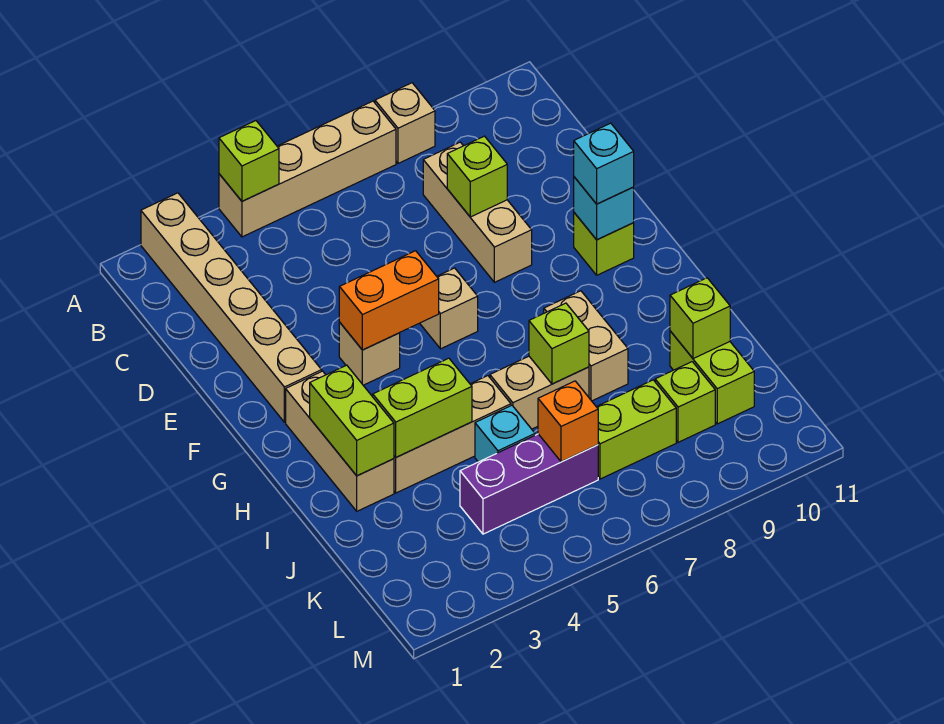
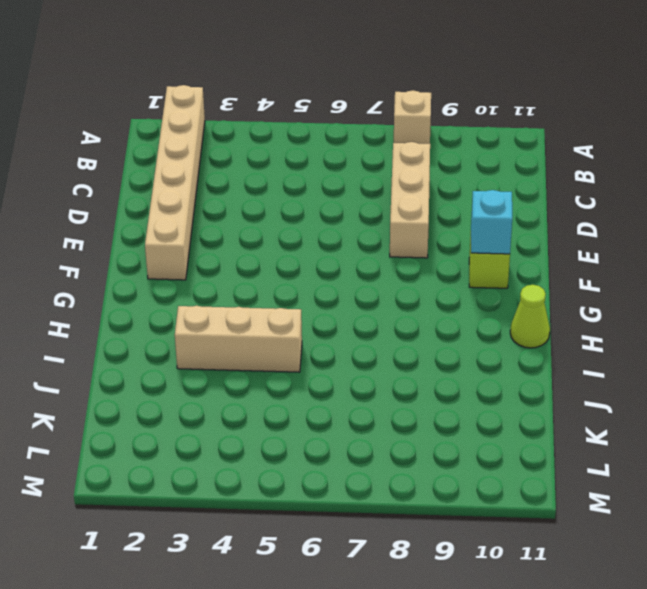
lime 1x1 cone [510,285,550,348] -> none
none -> tan 1x4 brick [219,101,396,237]
none -> tan 1x1 brick [339,322,400,385]
none -> tan 1x1 brick [420,268,478,349]

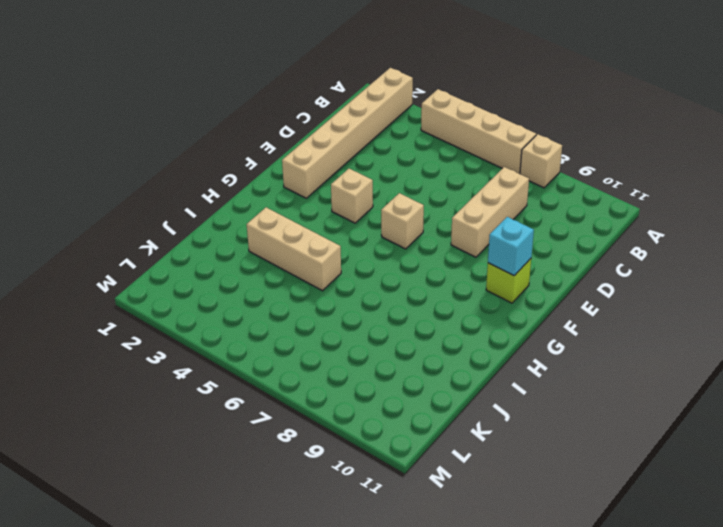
none -> tan 1x3 brick [286,371,394,511]
none -> tan 1x2 brick [544,291,628,401]
none -> tan 1x2 brick [490,356,589,429]

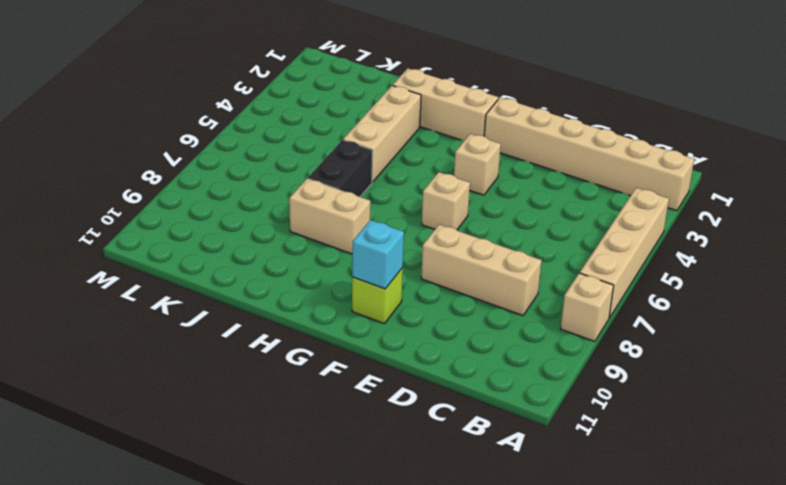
black 1x2 brick [308,140,373,197] -> tan 1x2 brick [490,356,589,429]
none -> cyan 1x1 brick [475,405,535,462]
none -> lime 1x2 brick [670,331,754,424]
none -> purple 1x3 brick [460,434,598,534]

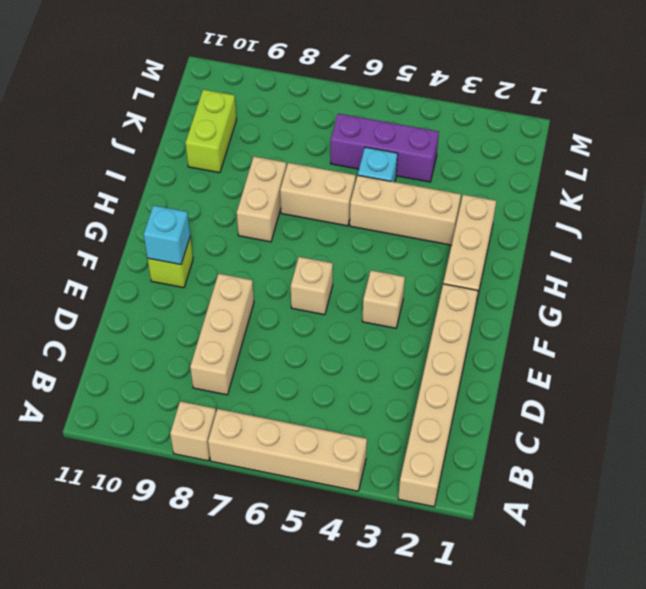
none -> lime 1x2 brick [597,380,676,479]
none -> lime 1x1 brick [655,362,715,442]
none -> lime 1x1 brick [219,121,279,201]

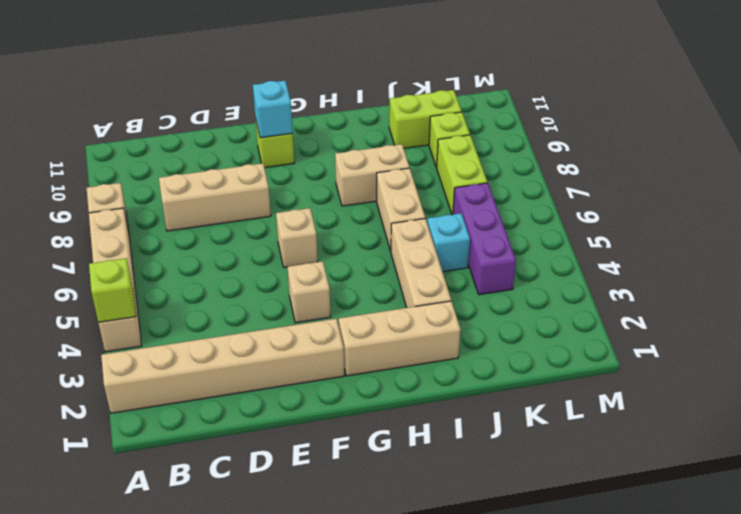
none -> lime 1x1 brick [447,136,507,217]
none -> orange 1x2 brick [339,251,439,350]
none -> lime 1x2 brick [310,365,394,476]

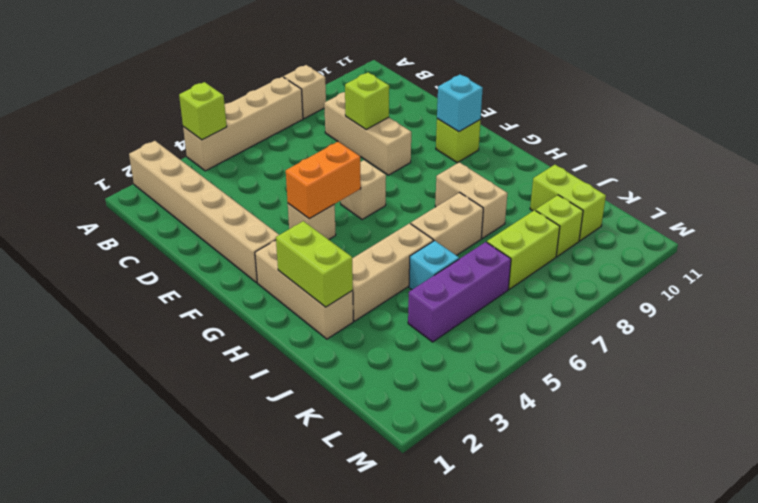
none -> lime 1x2 brick [373,358,472,457]
none -> lime 1x1 brick [529,303,589,384]
none -> lime 1x1 brick [670,278,730,359]

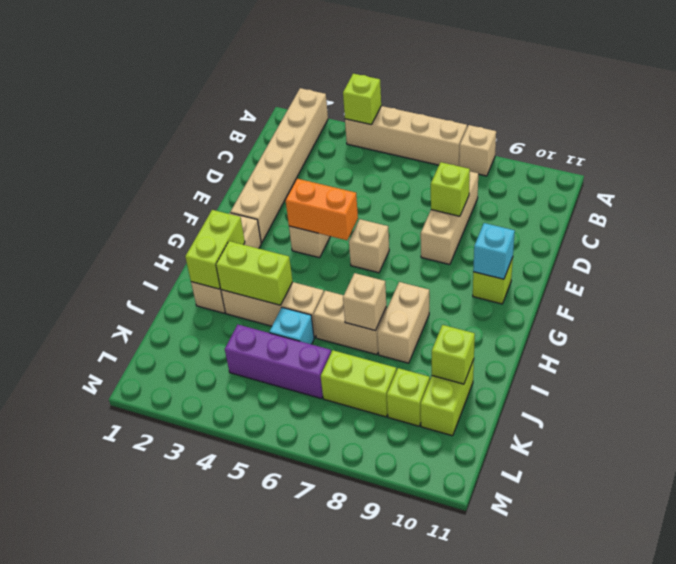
tan 1x1 brick [343,273,386,331] -> lime 1x1 brick [529,303,589,384]
none -> orange 1x1 brick [538,381,598,462]
none -> cyan 1x1 brick [574,123,634,204]

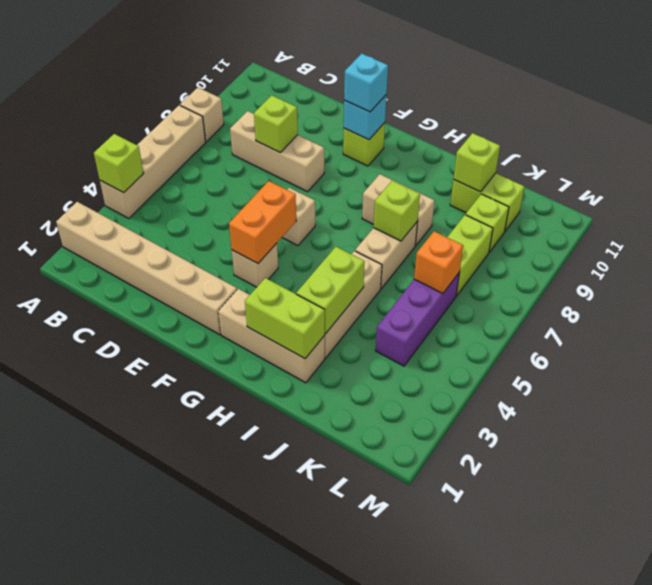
none -> cyan 1x1 brick [475,405,535,462]

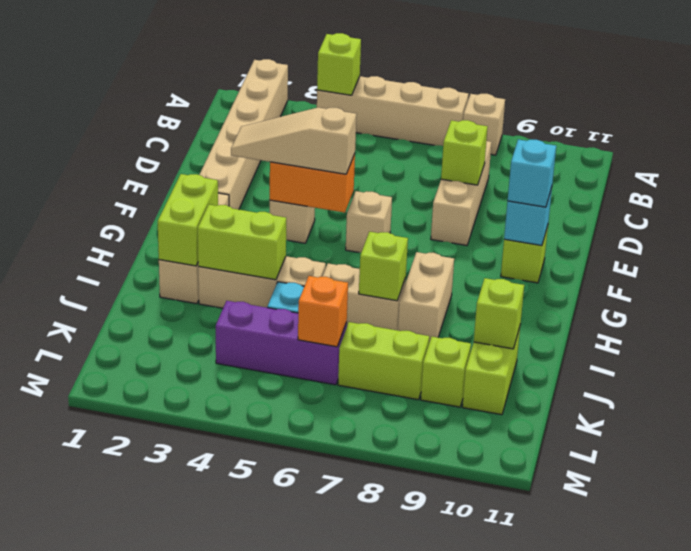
tan 1x3 slope [231,107,357,174] -> none

